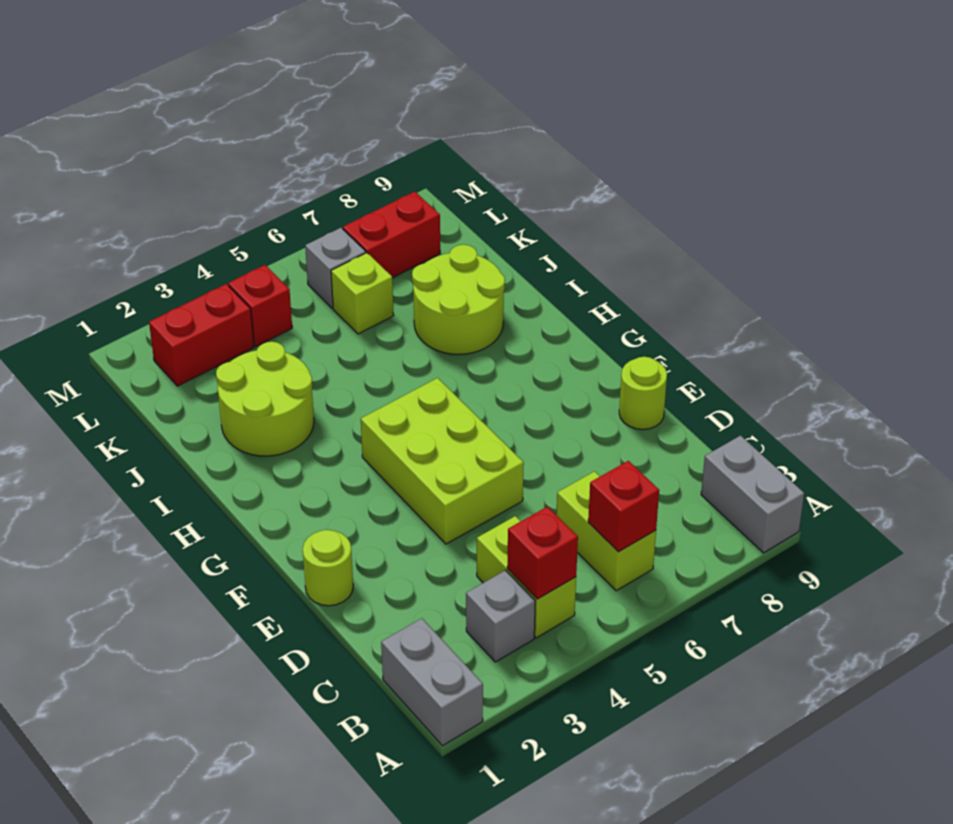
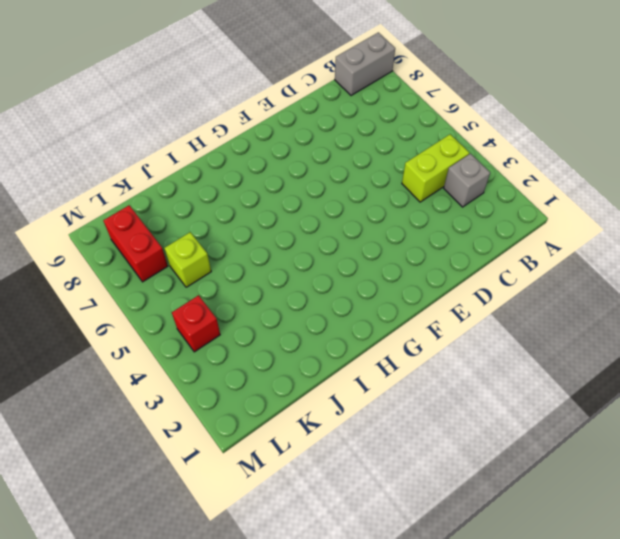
none -> grey 1x2 brick [381,618,483,746]
none -> lime 1x2 brick [557,471,656,591]
none -> lime 1x1 round brick [303,530,353,606]

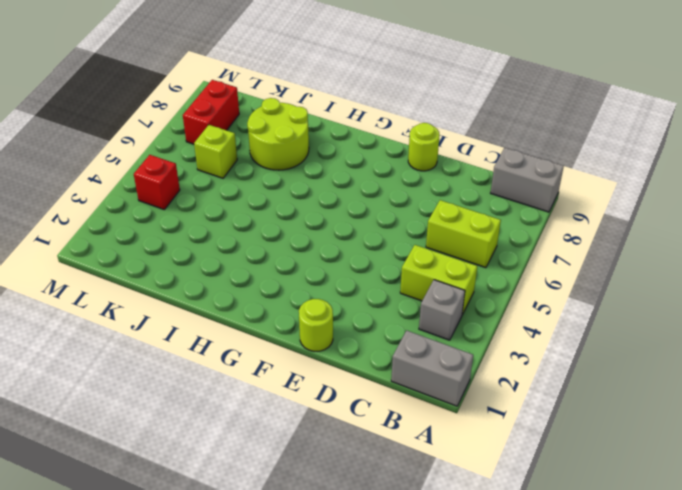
none -> lime 2x3 brick [361,378,524,544]
none -> lime 2x2 round brick [216,342,314,456]
none -> red 1x2 brick [149,284,254,386]

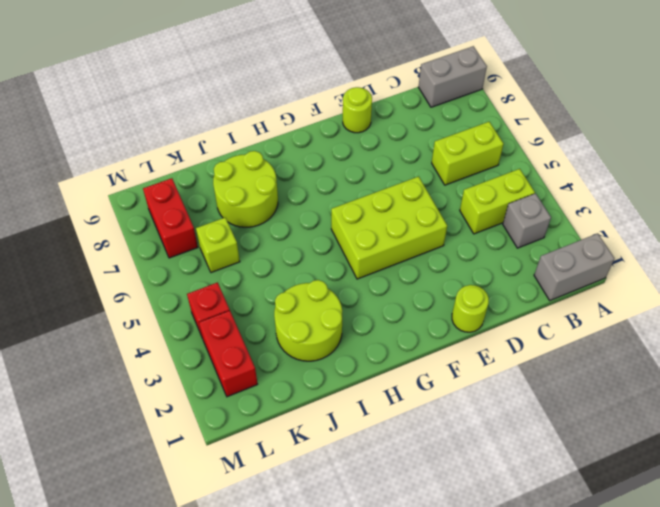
none -> grey 1x1 brick [305,228,366,308]
none -> red 1x1 brick [507,507,578,599]
none -> red 1x1 brick [588,461,659,552]

